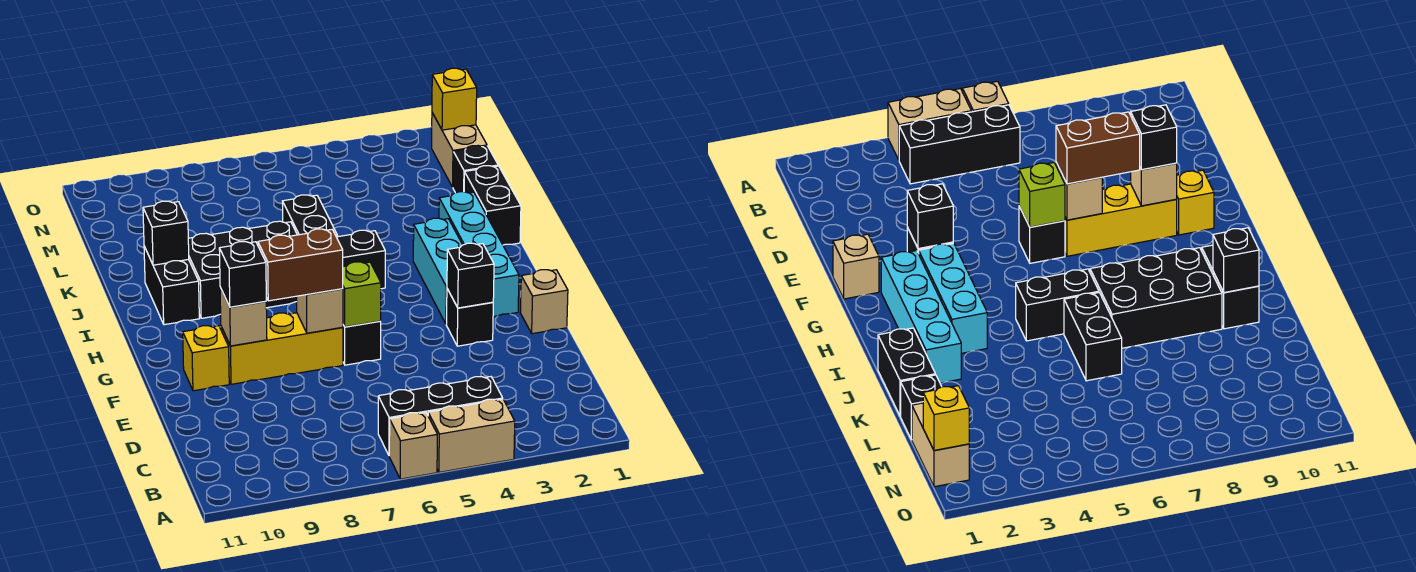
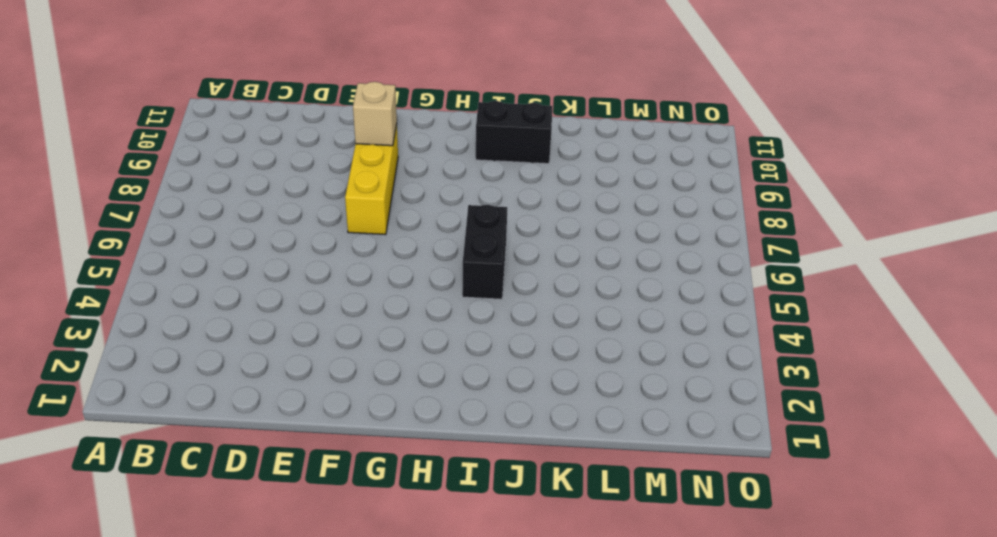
none -> tan 1x2 brick [428,399,515,472]
none -> tan 1x1 brick [389,413,437,479]
none -> black 1x3 brick [378,377,503,455]

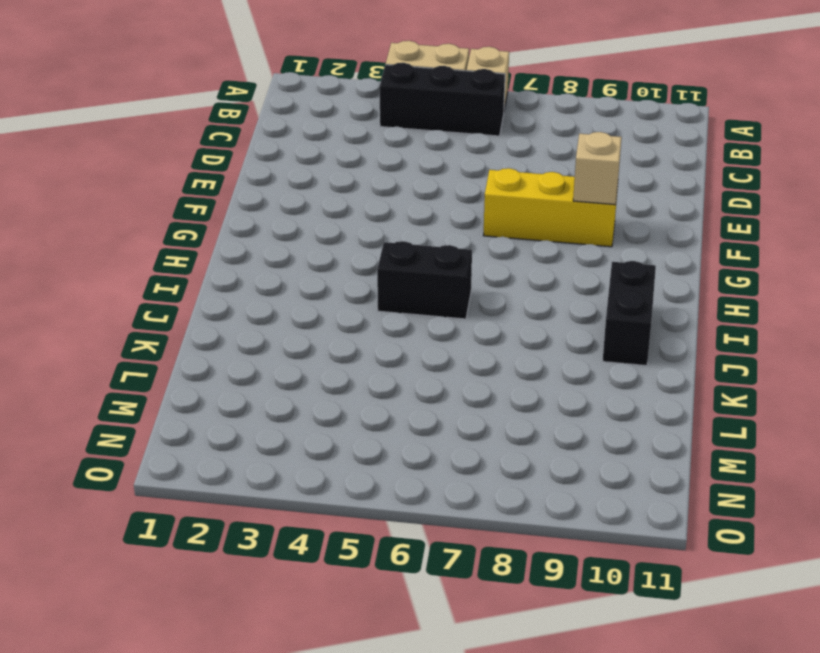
none -> tan 1x1 brick [520,270,568,334]
none -> black 1x1 brick [446,289,493,346]
none -> black 1x1 brick [343,321,381,365]

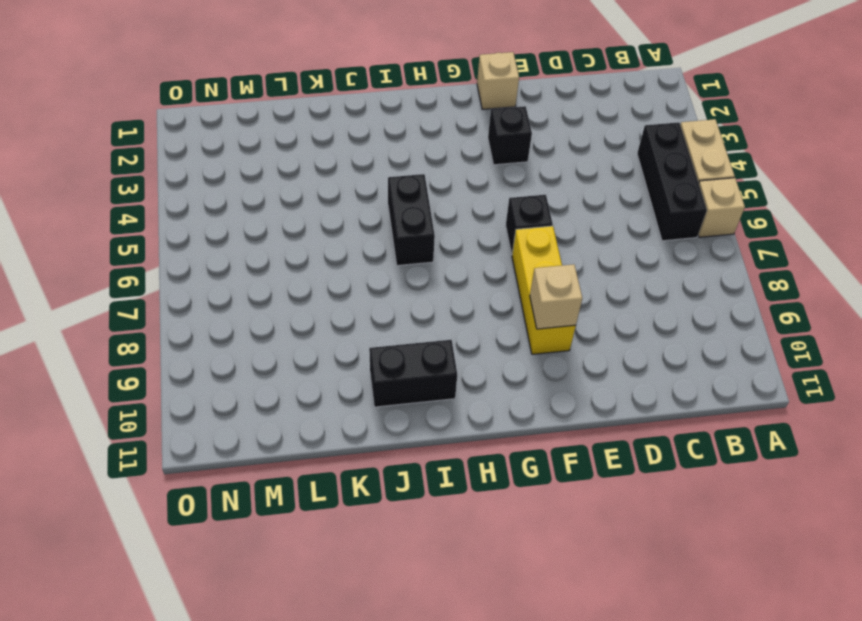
none -> yellow 1x1 brick [183,326,229,391]
none -> cyan 1x4 brick [439,192,519,317]
none -> cyan 1x3 brick [413,218,462,324]

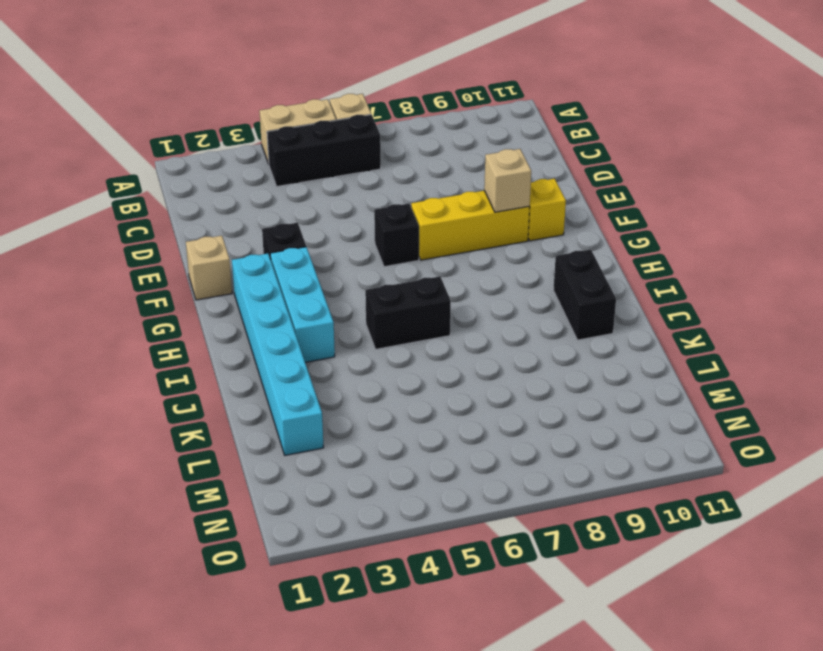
cyan 1x6 brick [232,254,324,455] -> cyan 1x4 brick [439,192,519,317]
none -> black 2x3 brick [188,221,297,318]
none -> black 1x2 brick [464,166,521,245]
none -> black 1x2 brick [282,195,338,237]

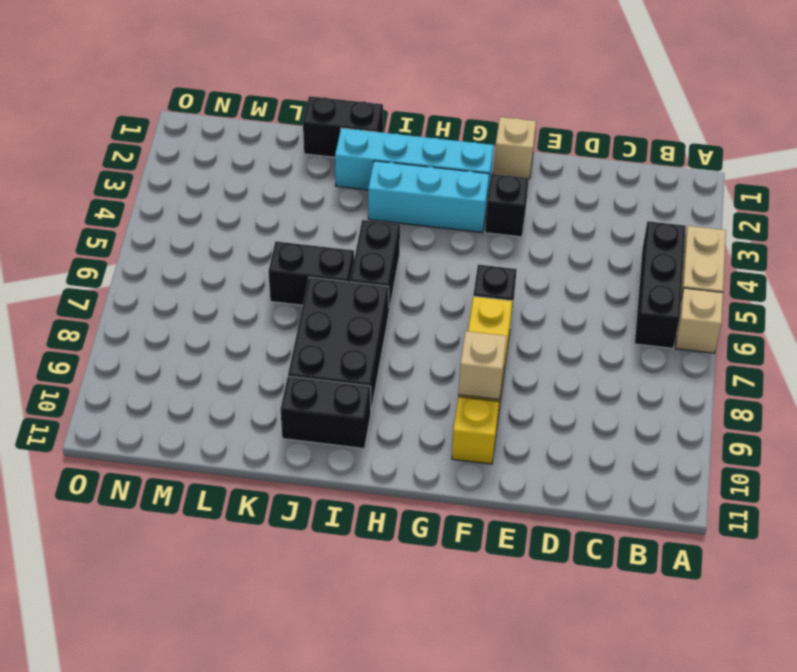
none -> black 1x1 brick [453,146,498,193]
none -> tan 1x2 brick [432,113,487,187]
none -> black 1x1 brick [447,243,494,308]

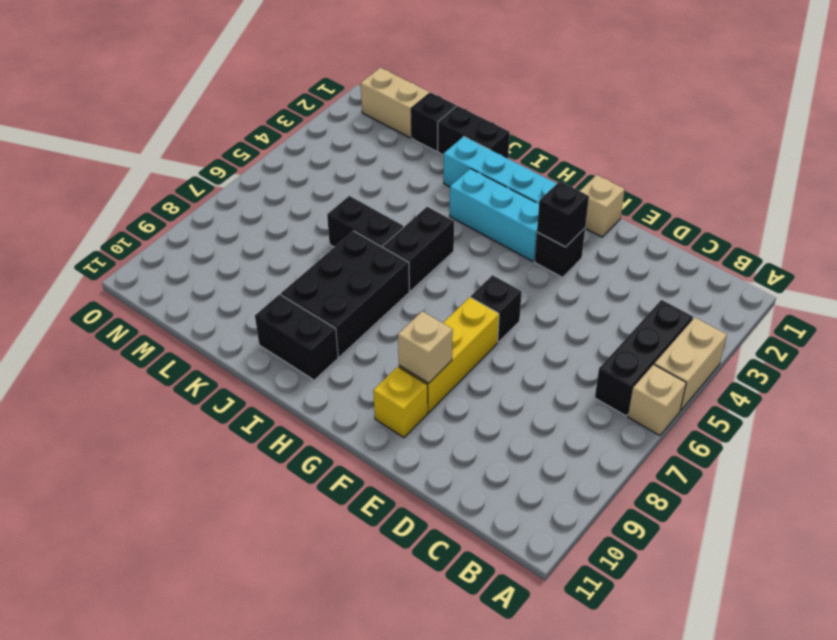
none -> lime 1x1 brick [343,262,381,327]
none -> tan 1x1 brick [297,289,343,333]
none -> black 1x1 brick [143,201,189,265]

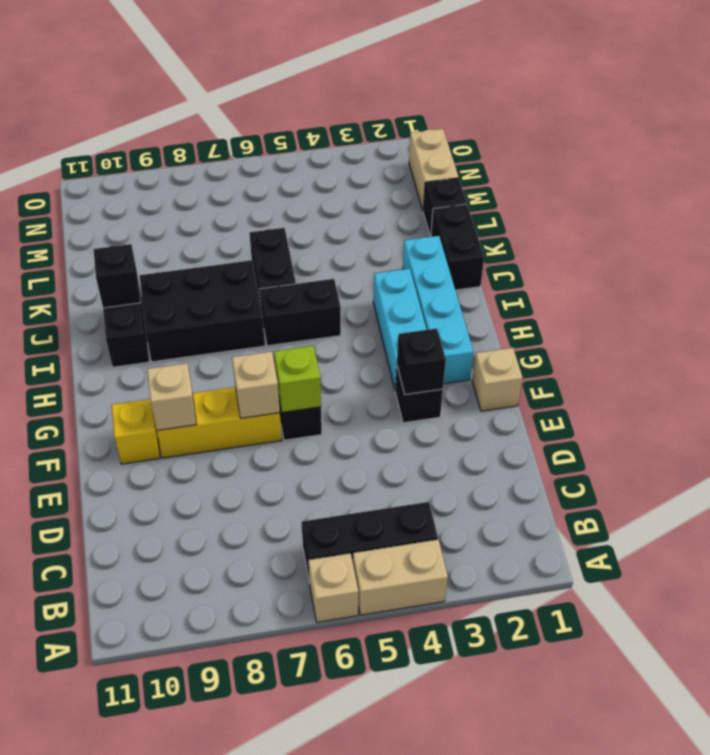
none -> yellow 1x1 brick [432,68,477,130]
none -> brown 1x2 brick [258,229,343,301]
none -> black 1x1 brick [219,242,266,307]

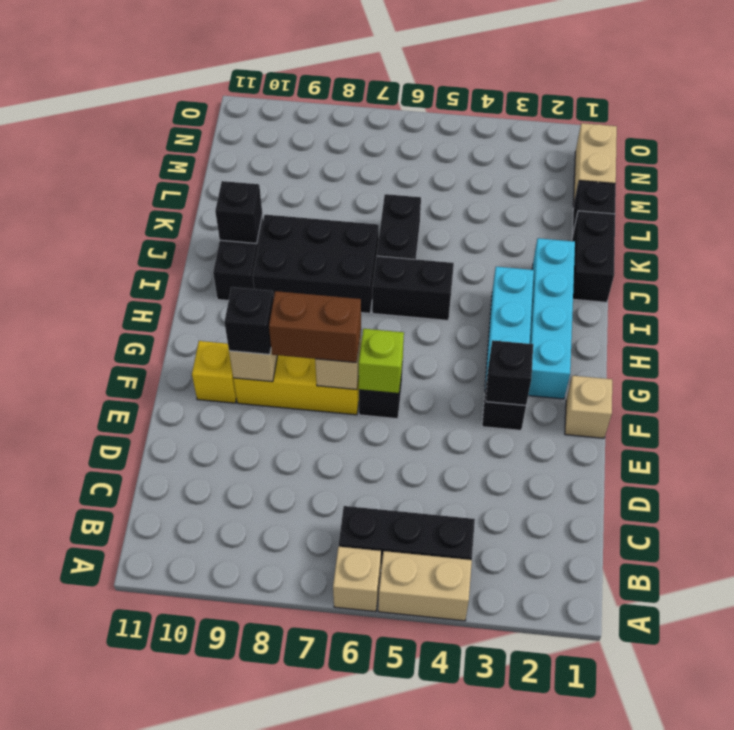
none -> yellow 1x1 brick [432,68,477,130]

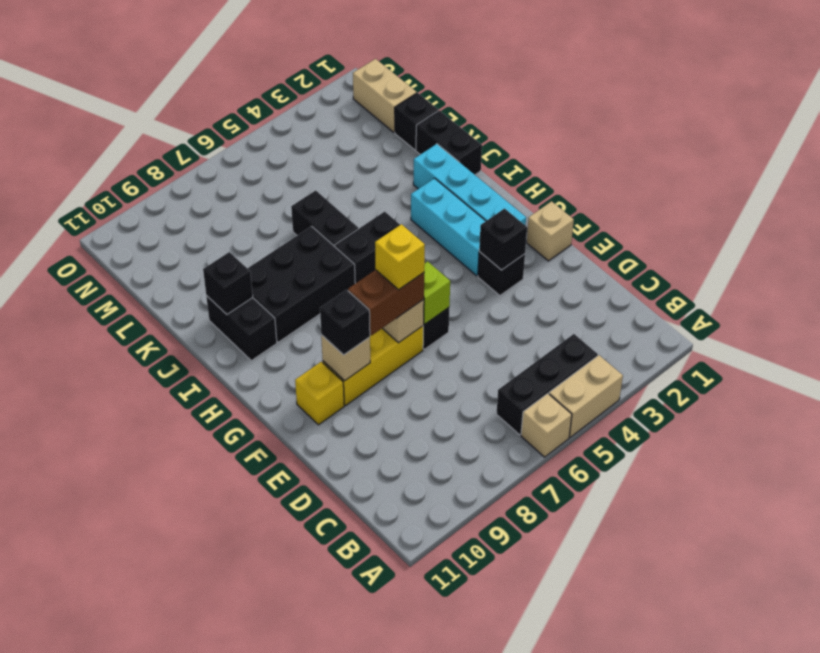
yellow 1x1 brick [375,224,425,290] -> yellow 1x1 brick moved to [432,68,477,130]

